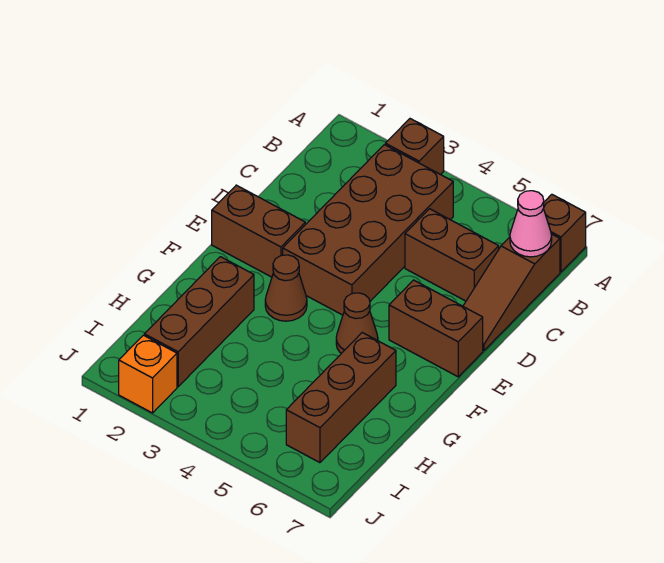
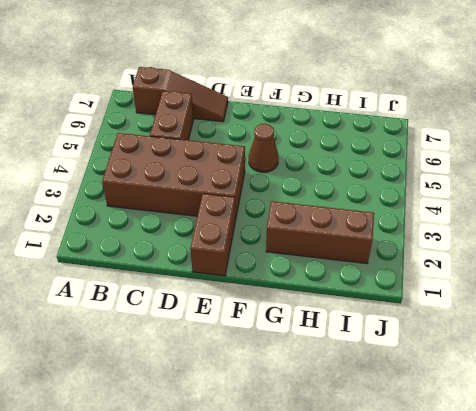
none -> brown 1x1 brick [385,119,444,175]
none -> brown 1x1 brick [543,194,586,272]
none -> brown 1x2 brick [389,280,483,377]

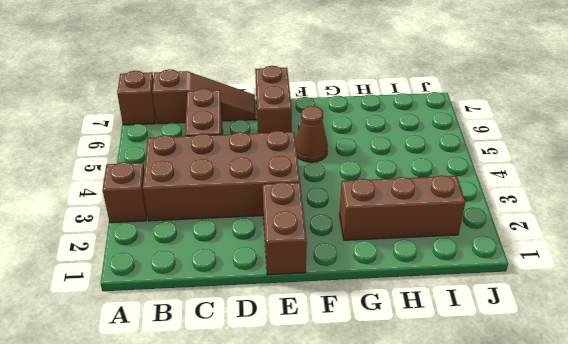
none -> brown 1x1 cone [265,255,307,321]
none -> brown 1x3 brick [286,333,396,463]
none -> orange 1x1 brick [119,335,177,413]

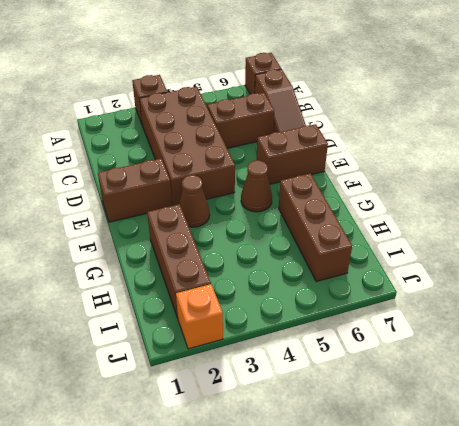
none -> pink 1x1 cone [510,191,552,257]

